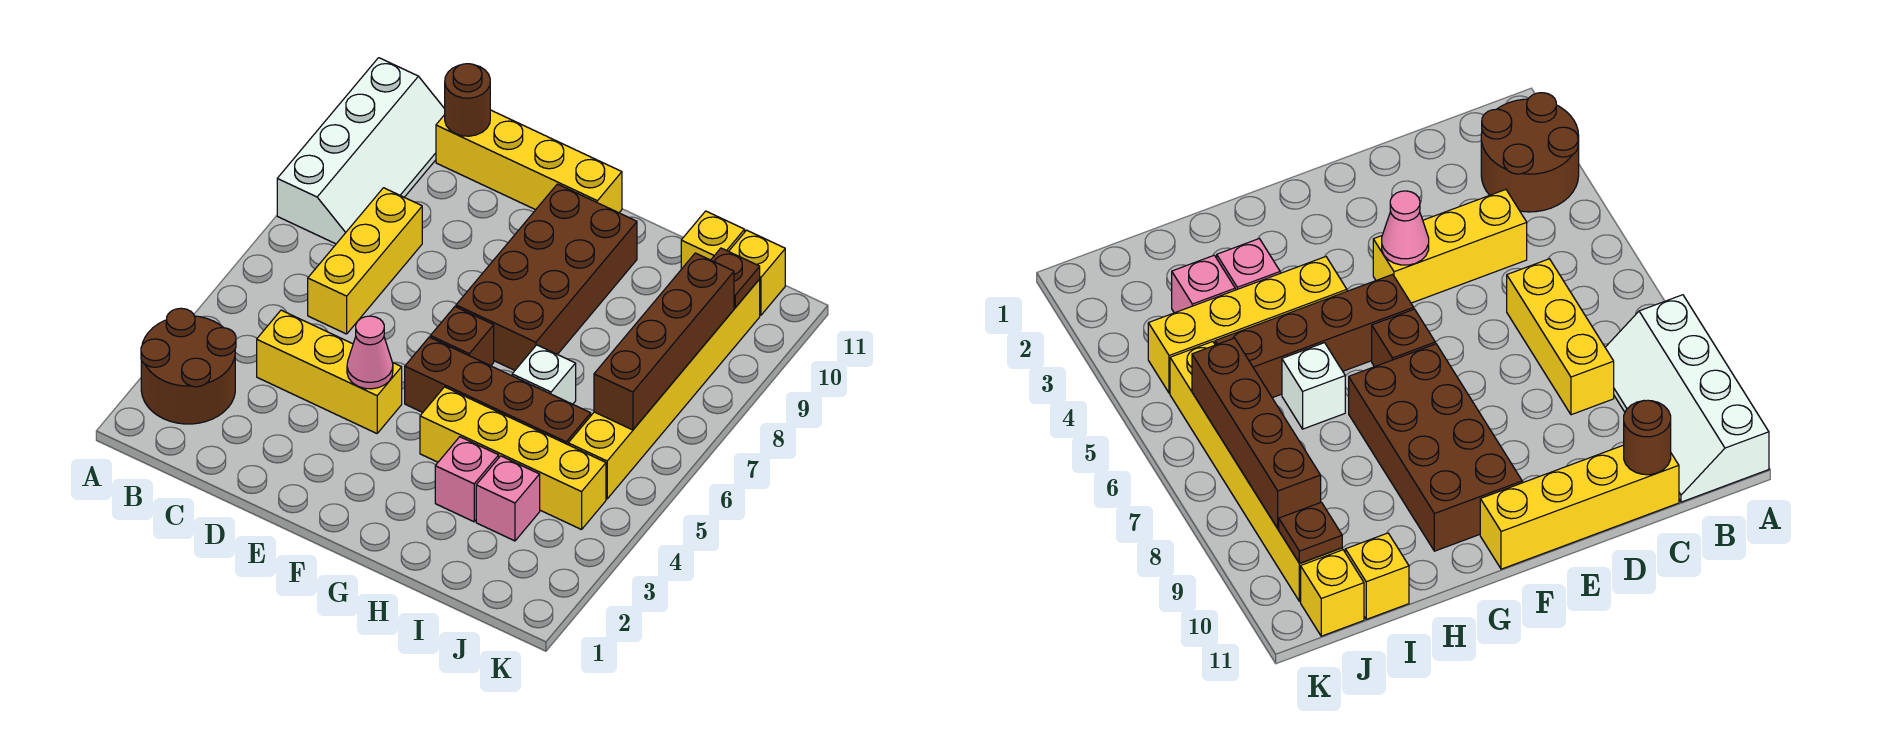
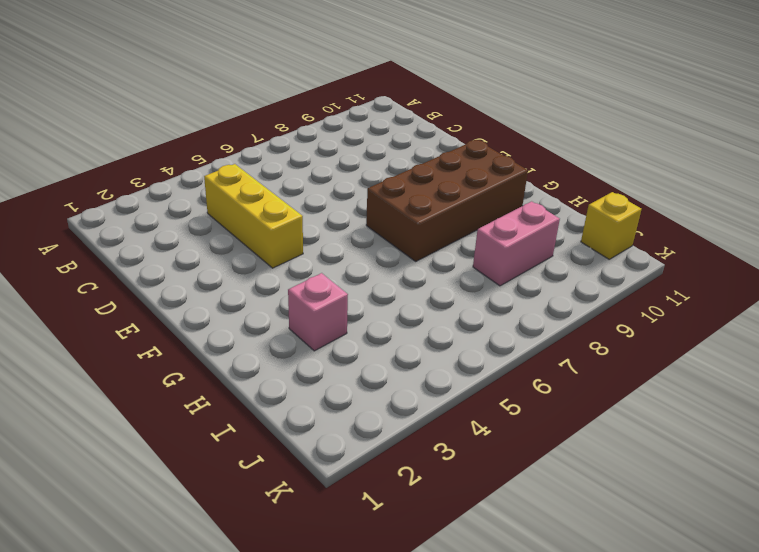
pink 1x2 brick [473,201,560,286] -> none
none -> brown 2x2 round brick [141,308,236,424]
none -> white 2x4 slope [277,58,445,244]
none -> yellow 1x3 brick [308,188,422,334]

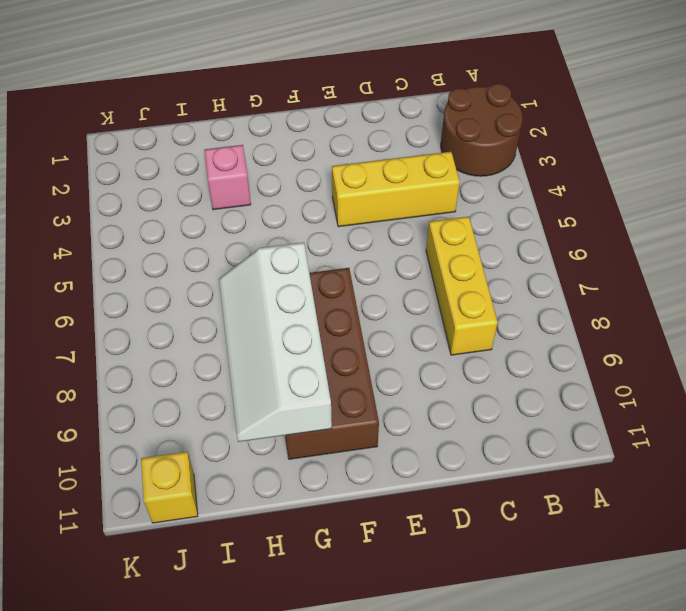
white 2x4 slope [219,242,332,442] -> white 2x4 slope moved to [277,58,445,244]
none -> yellow 1x4 brick [436,110,622,213]
none -> brown 1x4 brick [405,337,591,445]
none -> brown 1x1 brick [430,307,494,366]

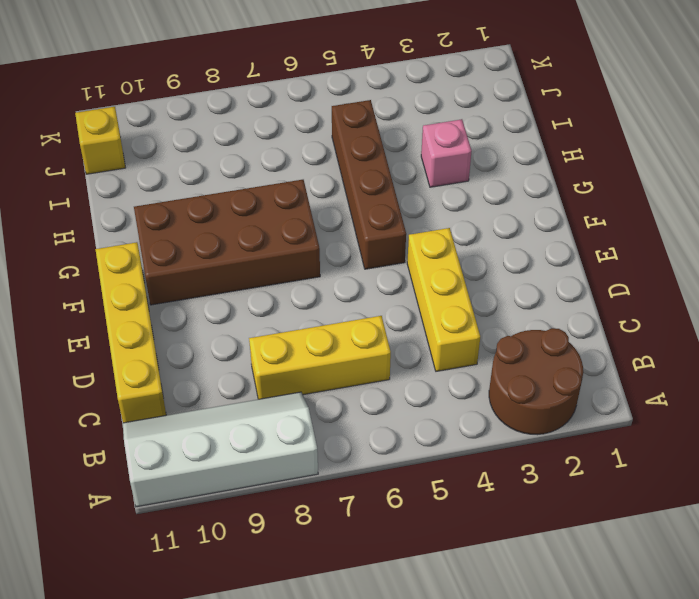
none -> brown 1x1 brick [430,307,494,366]
none -> yellow 1x4 brick [420,387,606,530]
none -> white 1x1 brick [512,345,576,404]

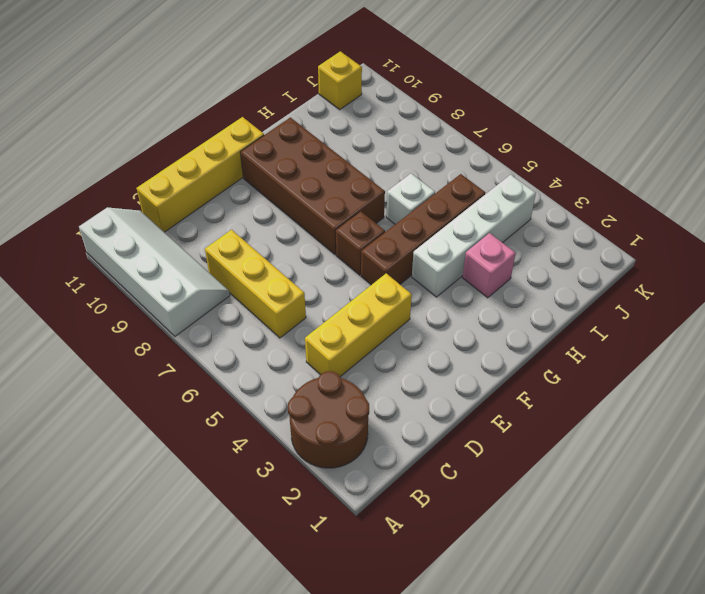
white 1x4 brick [412,175,536,297] -> yellow 1x4 brick [420,387,606,530]
none -> pink 1x1 brick [476,456,540,541]
none -> yellow 1x1 brick [681,211,745,269]
none -> yellow 1x6 brick [568,279,760,499]

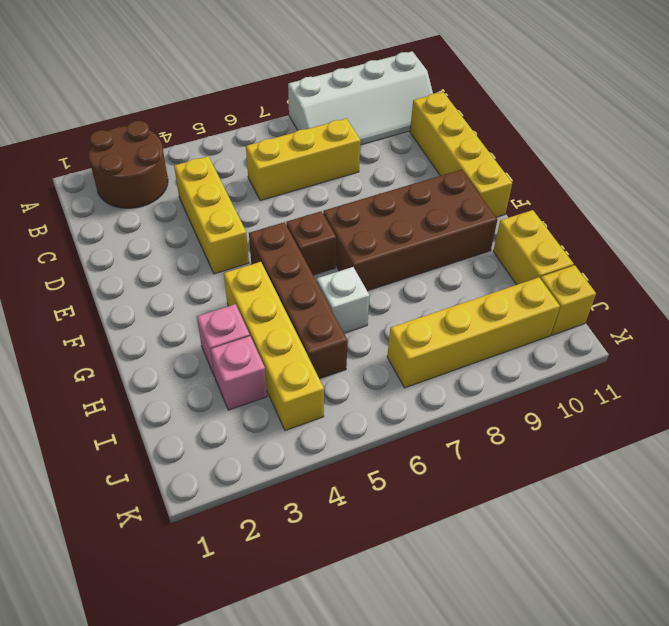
yellow 1x2 brick [493,210,574,285] -> yellow 1x1 brick [681,211,745,269]
yellow 1x4 brick [387,277,560,388] -> yellow 1x6 brick [568,279,760,499]
none -> brown 1x1 round brick [445,64,490,136]
none -> pink 1x1 cone [347,316,393,389]
none -> brown 1x4 brick [594,253,734,430]

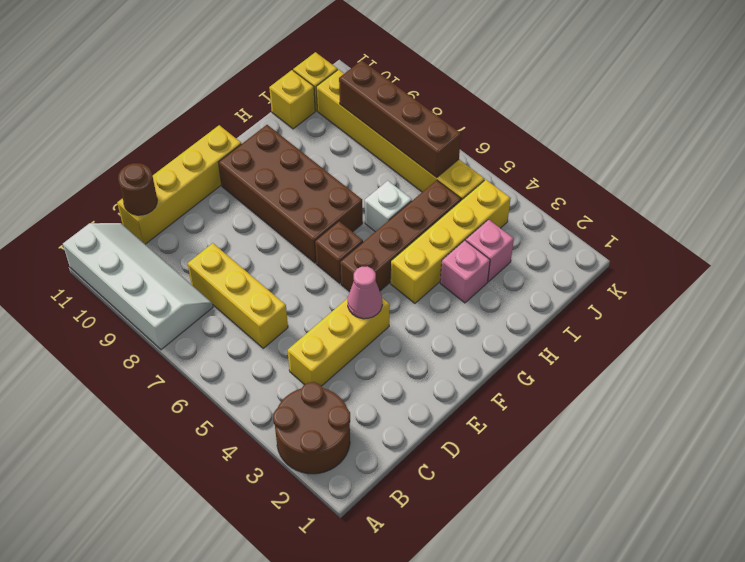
none -> brown 1x1 plate [711,248,760,308]

